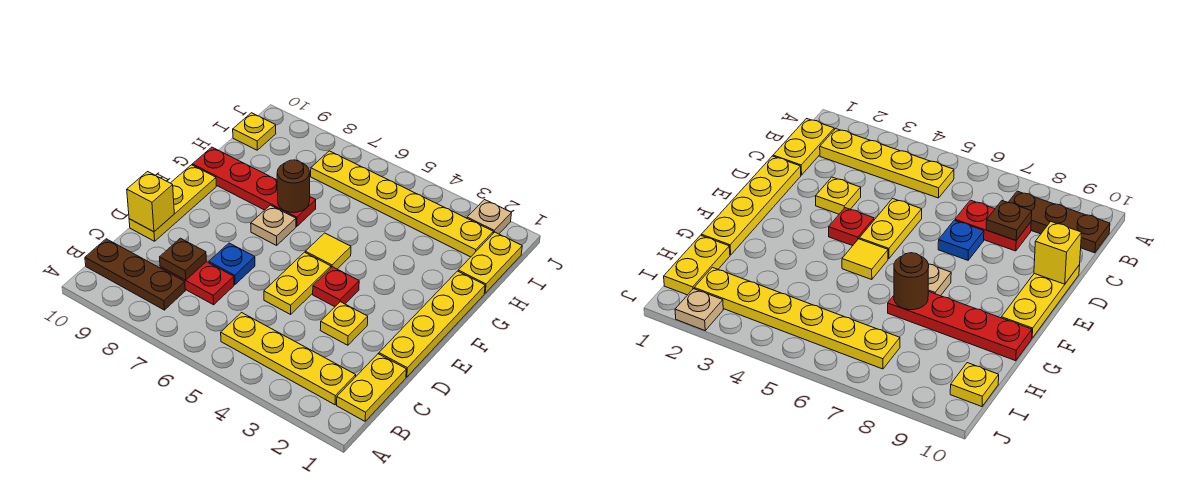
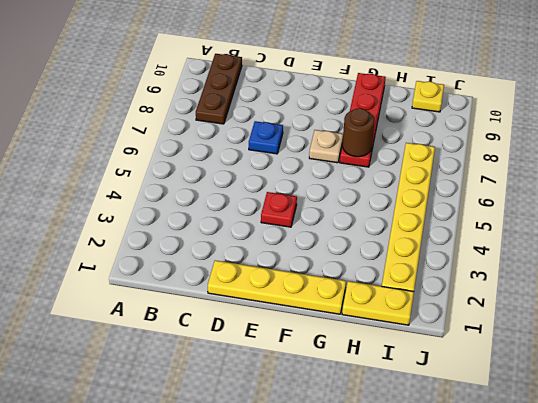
none -> yellow 1x2 plate [337,354,406,421]
none -> yellow 1x4 plate [221,313,356,405]
none -> red 1x2 plate [160,262,234,305]

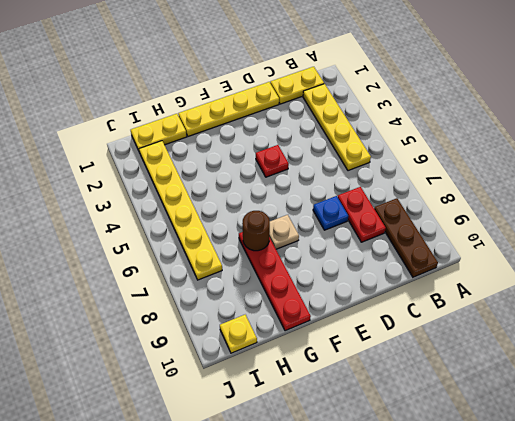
none -> yellow 1x1 plate [320,302,368,345]
none -> yellow 1x2 plate [264,252,331,314]
none -> yellow 1x3 plate [129,165,216,241]

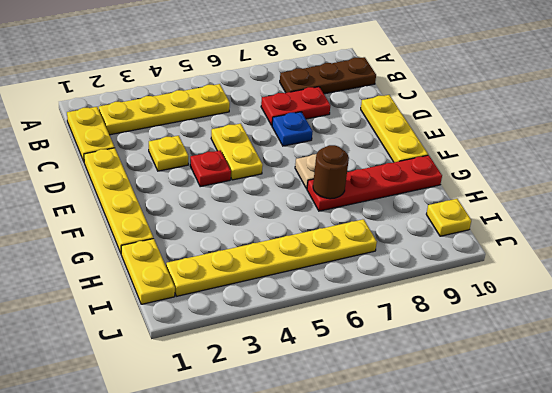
none -> yellow 1x1 tile [305,233,351,269]
none -> tan 1x1 plate [467,200,511,234]
none -> brown 1x1 plate [160,238,206,280]

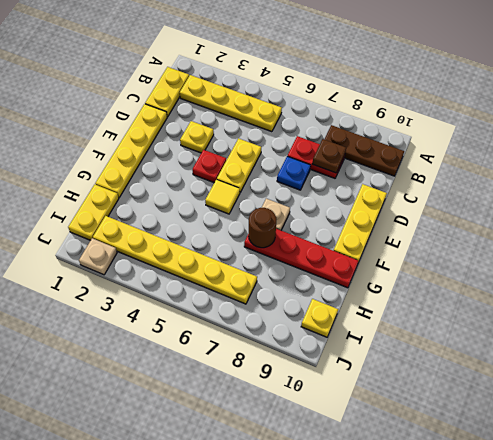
none -> yellow 1x1 brick [127,172,174,232]

